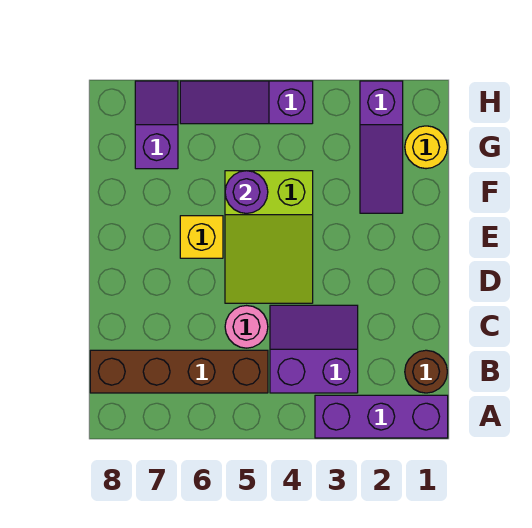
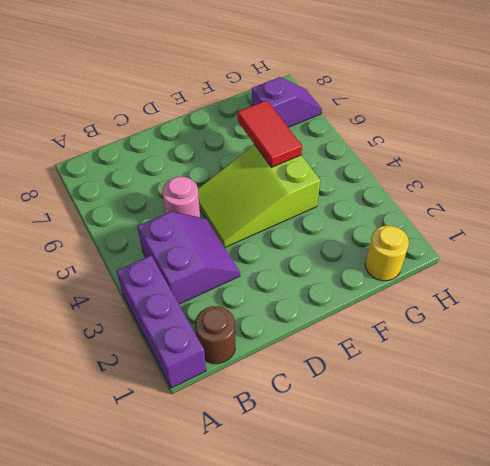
red 1x2 tile [238,100,302,167] -> purple 1x1 round brick [225,171,268,213]
none -> brown 1x4 brick [90,350,268,393]
none -> yellow 1x1 brick [180,216,223,258]
none -> purple 1x3 slope [360,81,403,213]

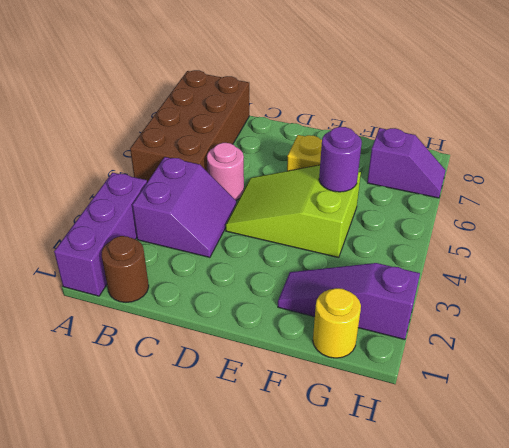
brown 2x4 brick [130,70,249,182] -> brown 1x4 brick [90,350,268,393]
none -> purple 1x3 slope [180,81,313,124]

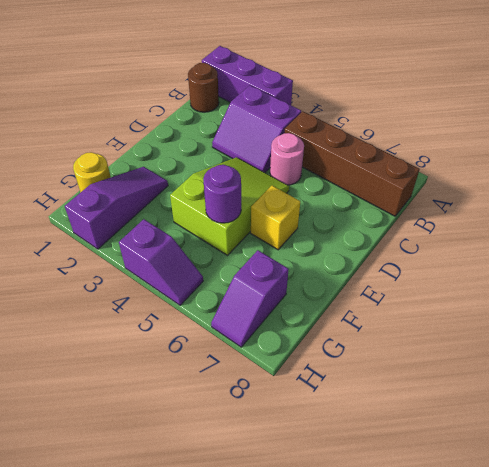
purple 1x2 slope [119,219,203,305] -> purple 1x3 slope [180,81,313,124]

